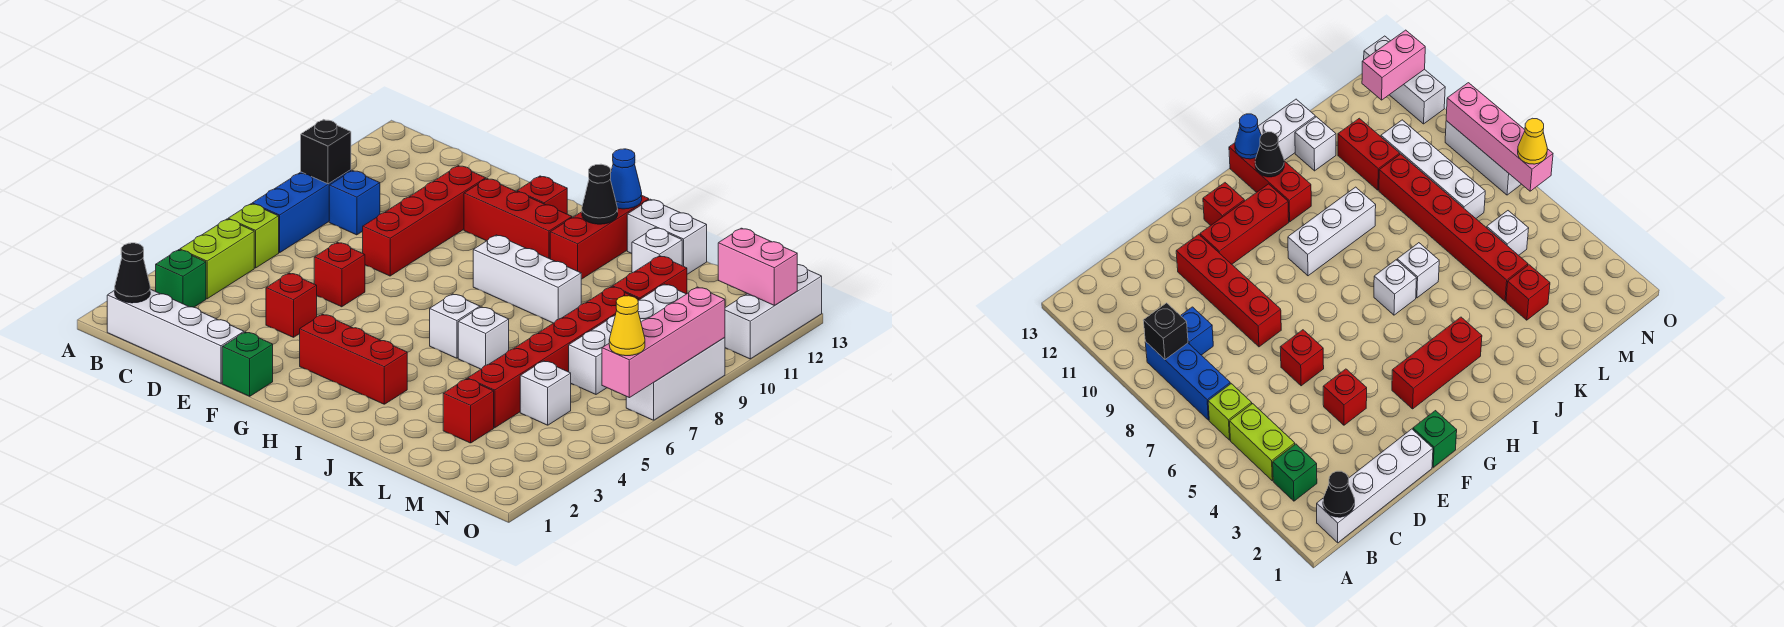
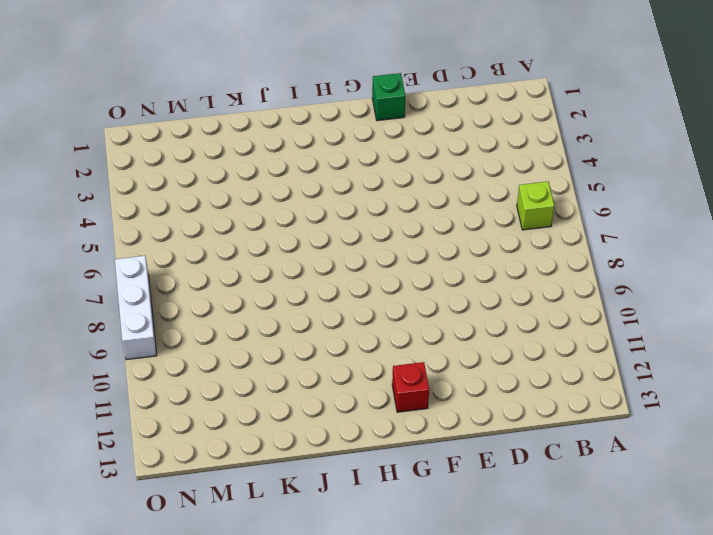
none -> white 1x4 brick [107,289,244,383]
none -> green 1x1 brick [156,250,206,307]
none -> lime 1x2 brick [180,219,254,299]
none -> blue 1x3 brick [252,170,351,253]

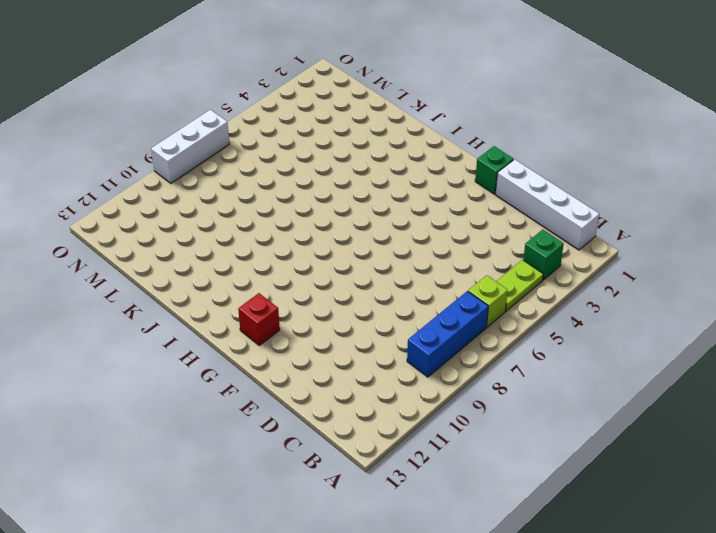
lime 1x2 plate [496,260,543,311] -> lime 1x2 brick [180,219,254,299]
none -> blue 1x1 brick [329,171,380,235]
none -> red 1x1 brick [266,273,317,337]
none -> red 1x1 brick [314,242,365,307]
none -> red 1x4 brick [363,166,486,276]

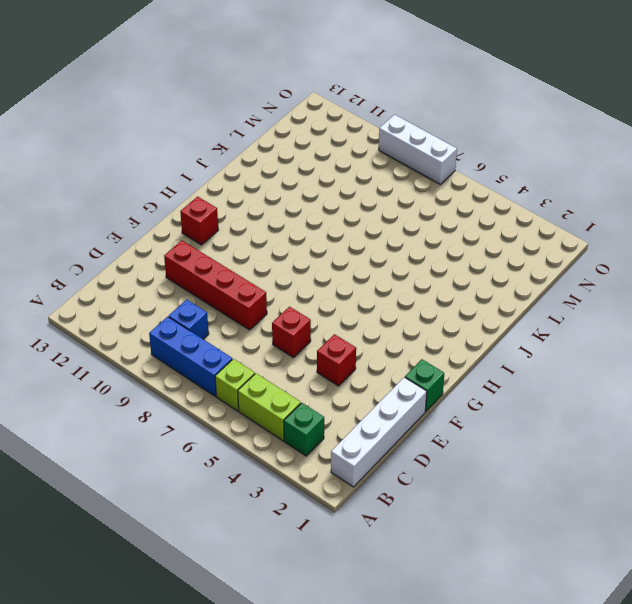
none -> red 1x3 brick [464,179,572,259]
none -> red 1x3 brick [300,314,407,404]
none -> white 1x3 brick [473,235,581,323]
none -> white 1x1 brick [430,294,480,358]

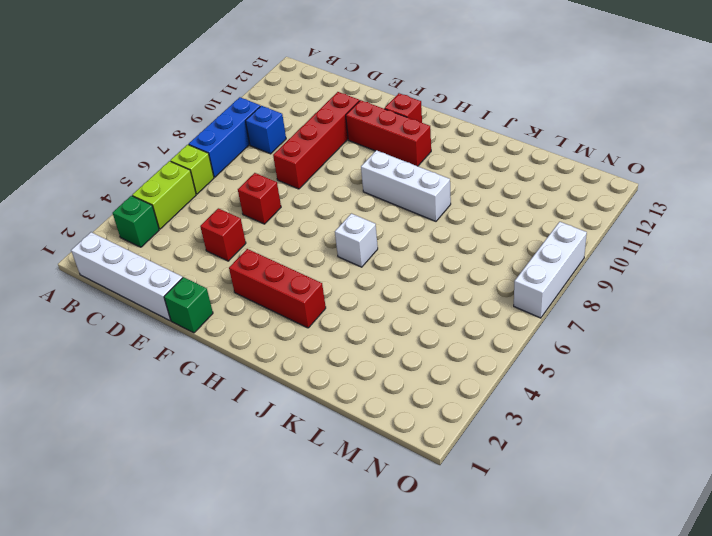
none -> red 1x3 brick [550,196,649,279]
none -> white 1x1 brick [458,307,509,369]
none -> white 1x2 brick [627,199,707,274]
none -> white 1x1 brick [632,228,682,273]

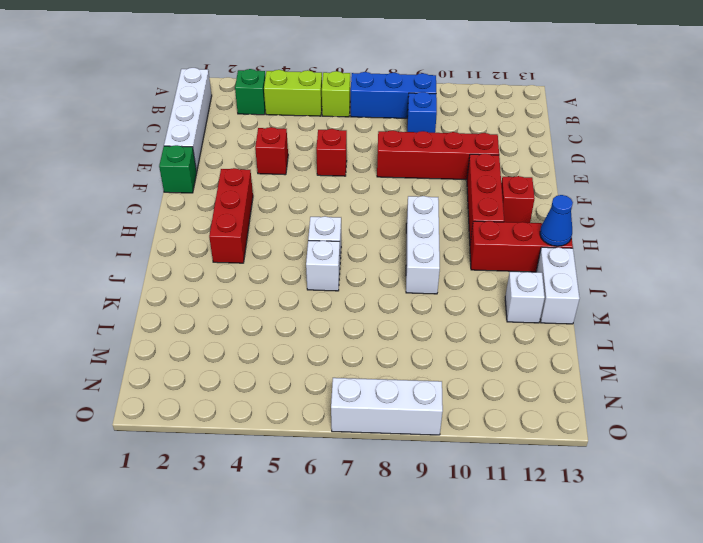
none -> red 1x1 brick [443,379,494,443]
none -> red 1x6 brick [467,287,639,428]
none -> red 1x2 brick [612,256,687,300]
none -> white 1x1 brick [520,361,571,425]

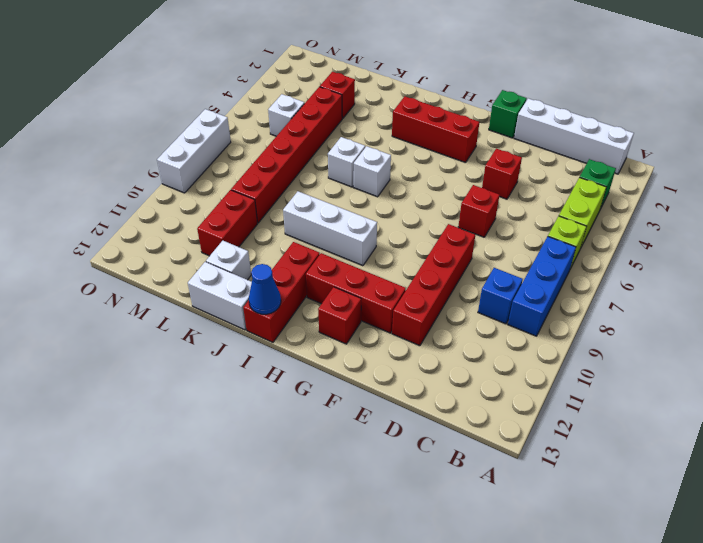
none -> white 1x4 brick [569,284,686,394]
none -> white 1x3 brick [725,265,822,359]
none -> black 1x1 cone [115,243,150,303]
none -> black 1x1 brick [301,120,351,184]

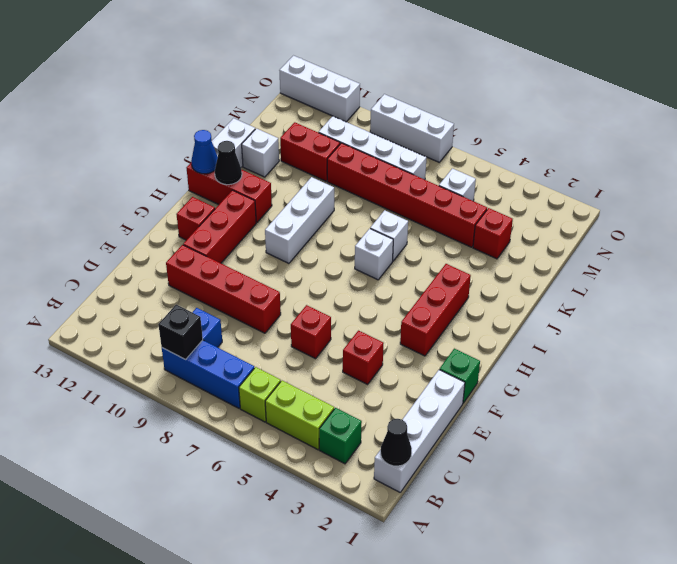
none -> pink 1x2 brick [718,228,797,305]
none -> pink 1x4 brick [602,287,725,398]
none -> yellow 1x1 cone [609,296,645,356]

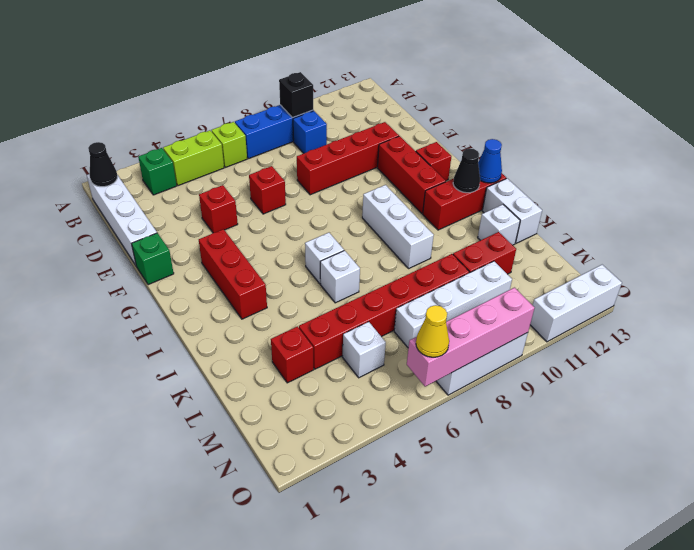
none -> pink 1x2 brick [718,228,797,305]

